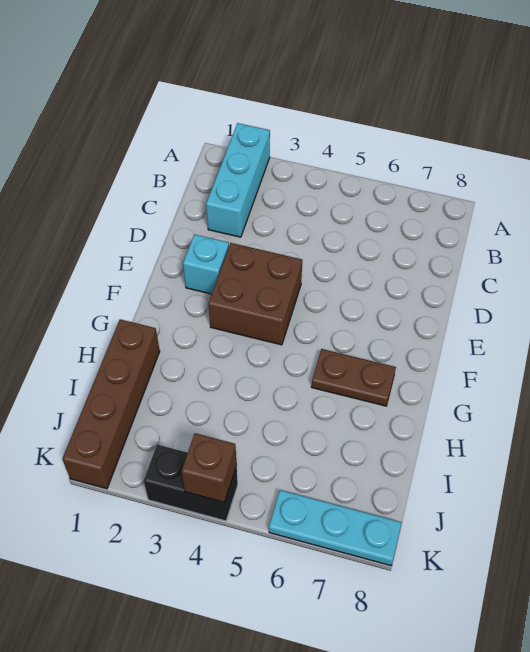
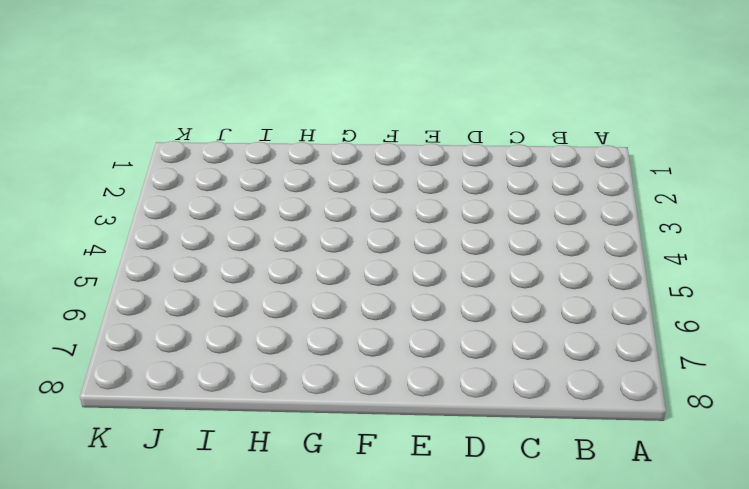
none -> cyan 1x3 brick [206,123,270,237]
none -> cyan 1x1 brick [183,234,229,294]

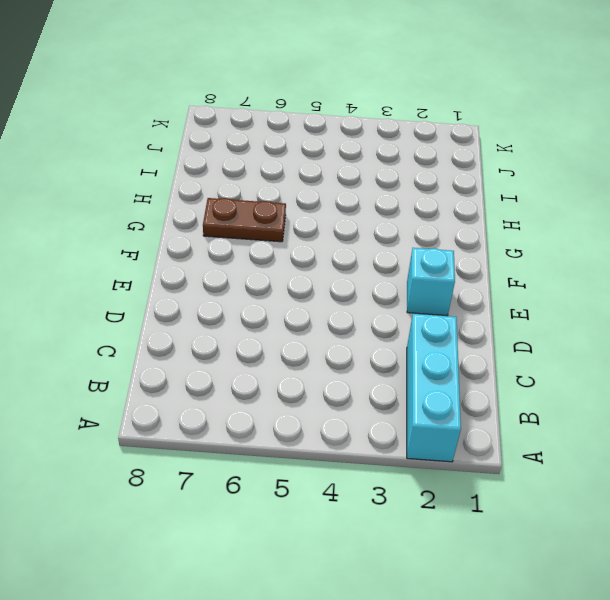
none -> brown 2x2 brick [208,243,302,345]
none -> brown 1x4 brick [62,319,160,489]

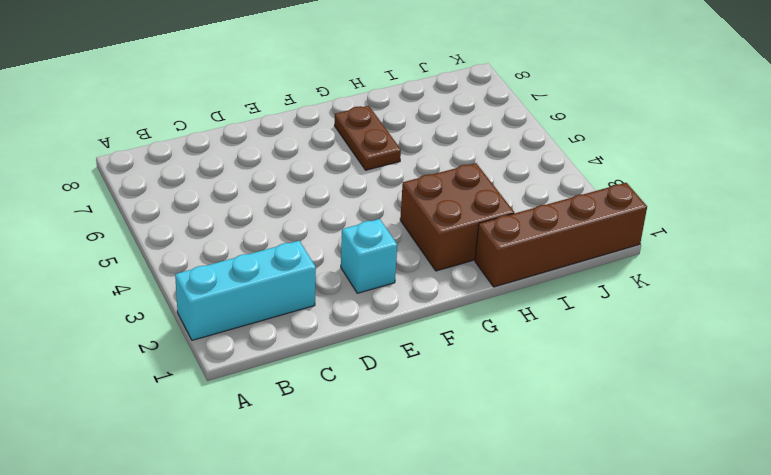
brown 2x2 brick [400,163,514,271] -> brown 2x2 brick moved to [208,243,302,345]
none -> black 1x2 brick [144,445,238,521]
none -> cyan 1x3 plate [269,490,402,566]

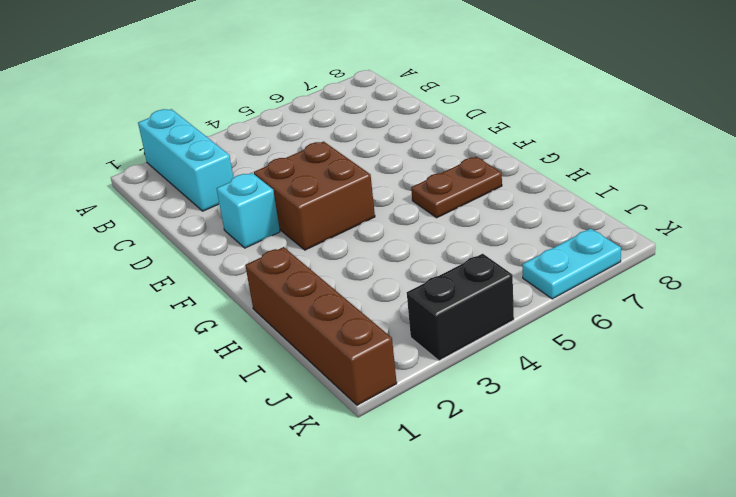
cyan 1x2 plate [522,228,621,299] -> cyan 1x3 plate [269,490,402,566]
none -> brown 1x1 brick [181,433,237,502]

